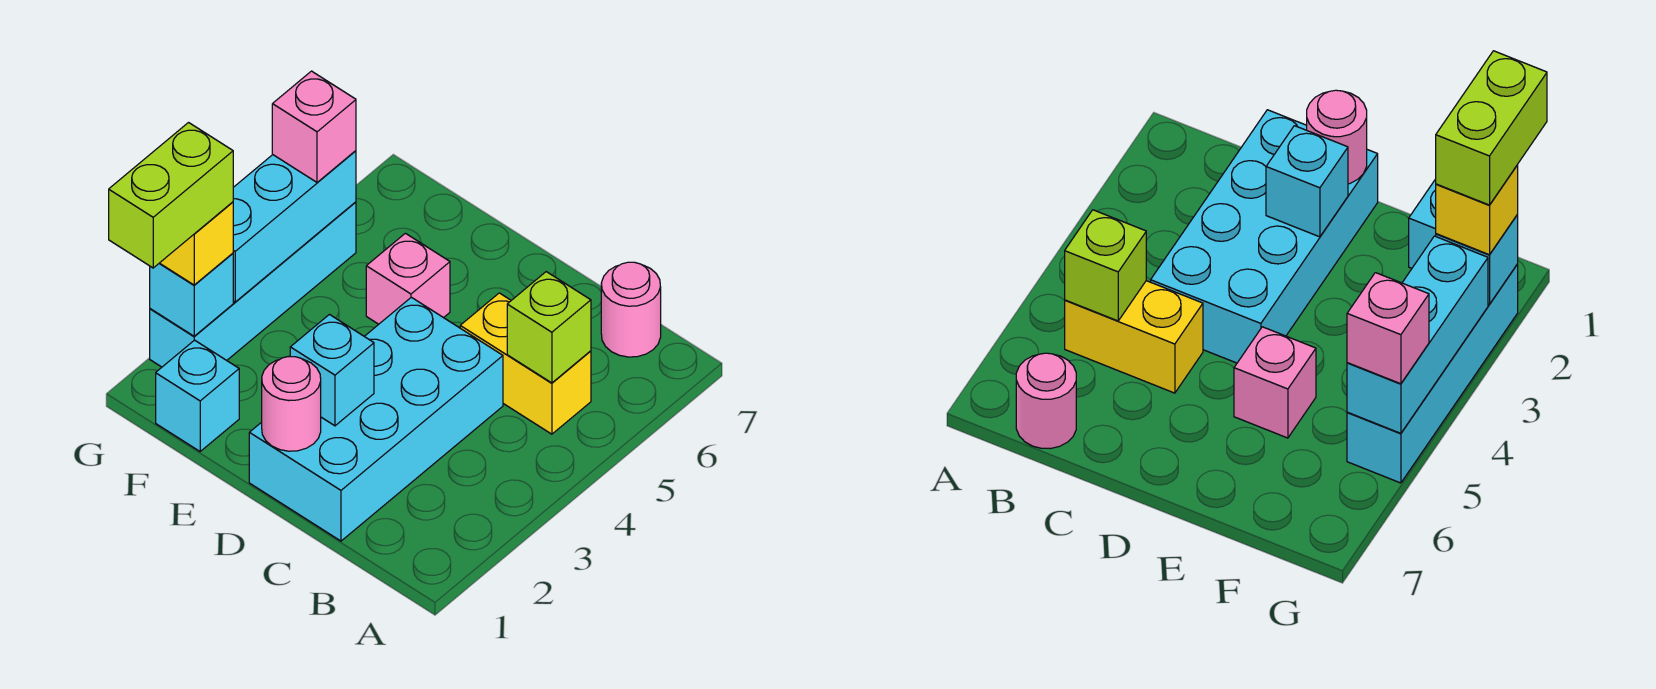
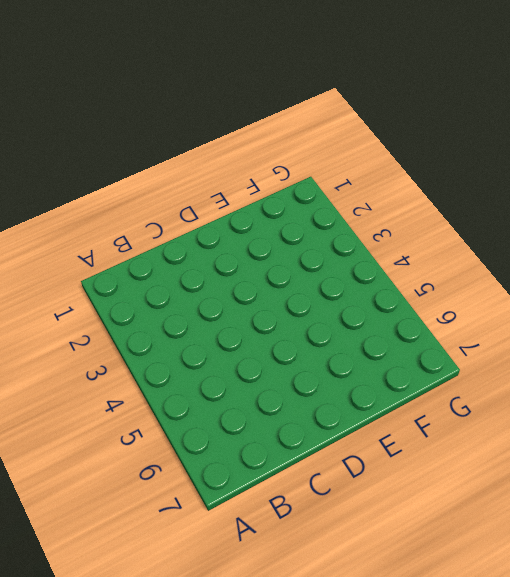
none -> yellow 1x2 brick [460,293,591,434]
none -> pink 1x1 round brick [601,262,661,357]
none -> cyan 2x4 brick [249,297,503,541]

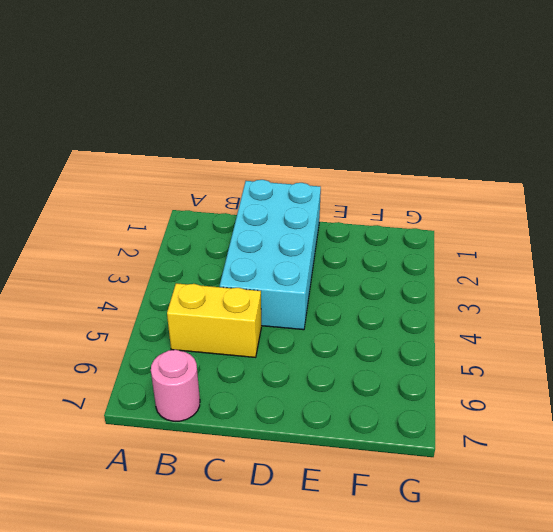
none -> pink 1x1 brick [366,233,450,324]
none -> cyan 1x1 brick [156,340,239,451]
none -> cyan 1x4 brick [150,202,356,367]

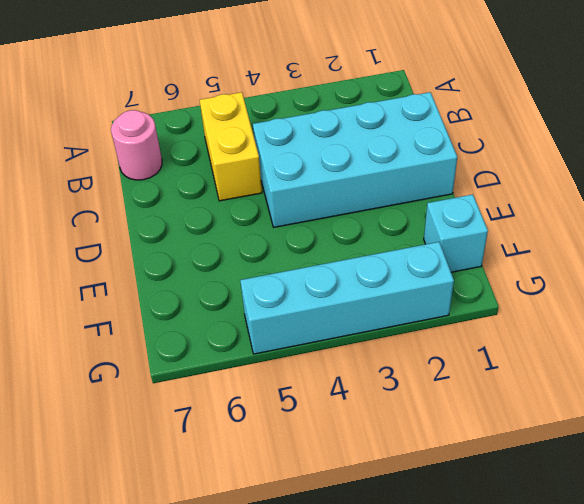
none -> pink 1x1 brick [366,233,450,324]
none -> lime 1x1 brick [507,272,591,383]
none -> pink 1x1 round brick [262,357,321,451]

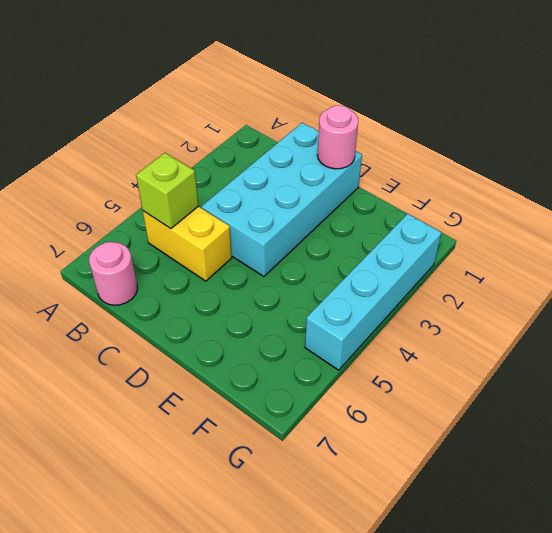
none -> pink 1x1 brick [366,233,450,324]
none -> cyan 1x1 brick [156,340,239,451]
none -> cyan 1x1 brick [290,315,374,426]

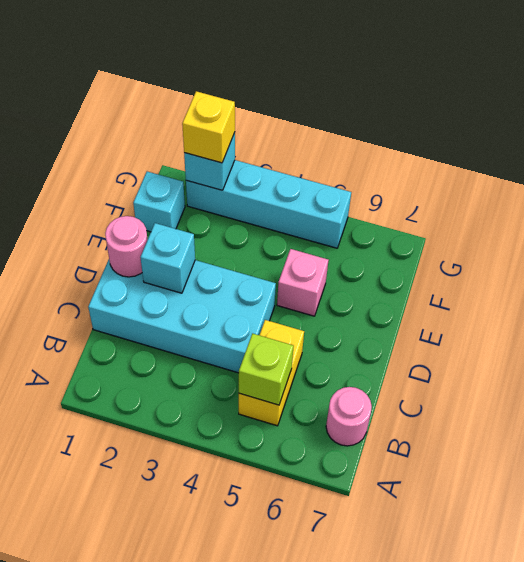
none -> cyan 1x3 brick [233,151,356,302]
none -> pink 1x1 brick [272,71,356,182]
none -> lime 1x2 brick [109,123,233,268]

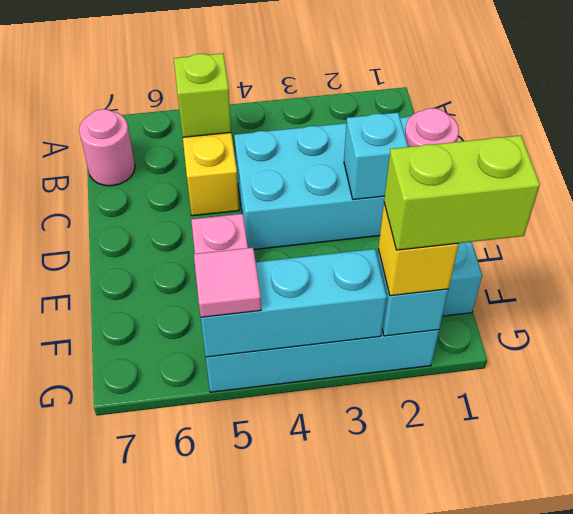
pink 1x1 tile [194,248,261,317] -> pink 1x1 brick [272,71,356,182]

